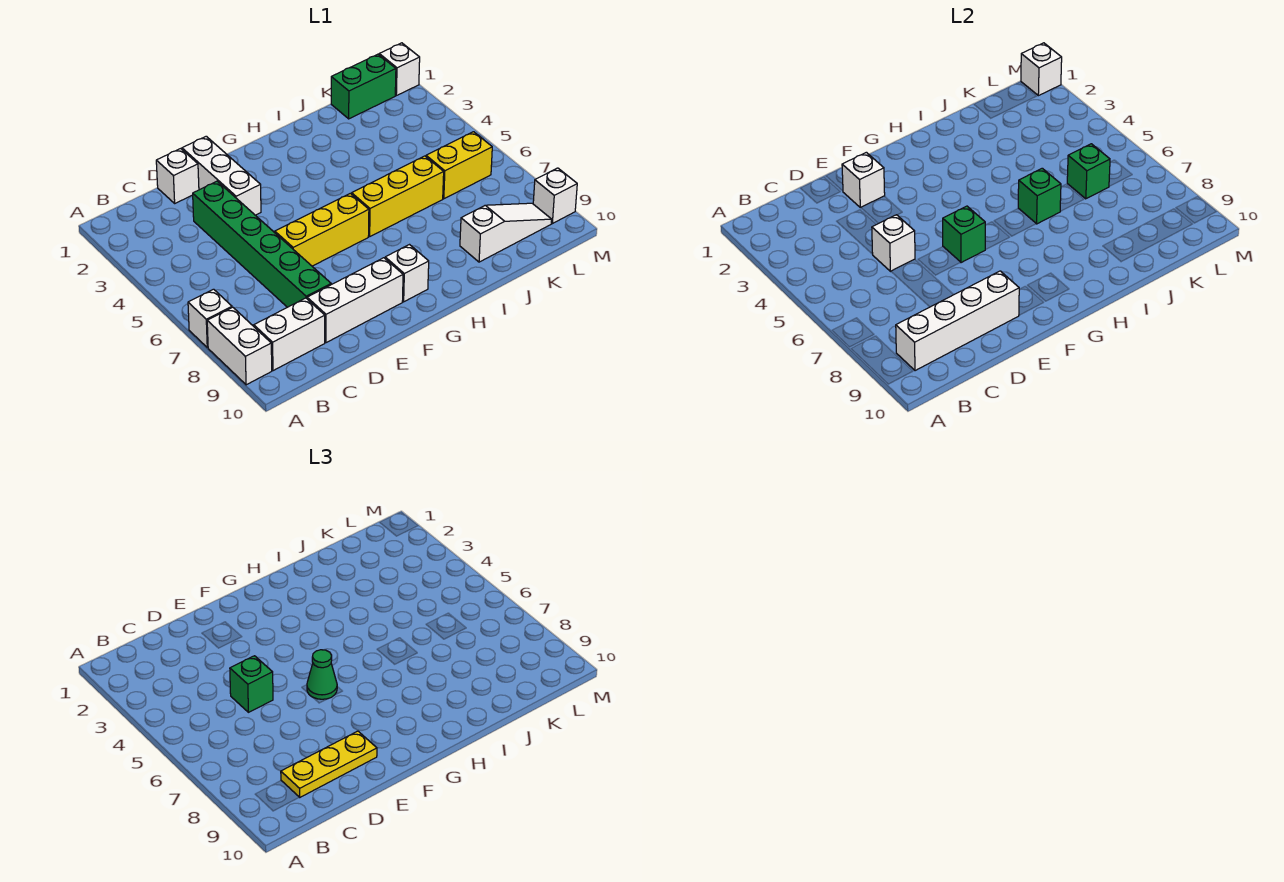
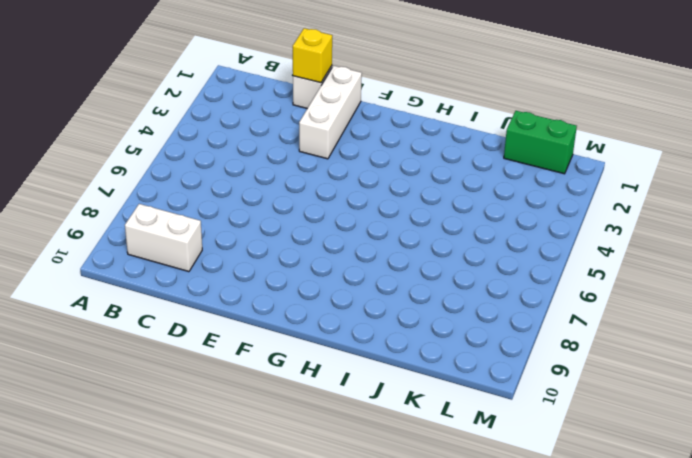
yellow 1x1 brick [293,28,332,83] -> none
none -> white 1x1 brick [188,289,232,348]
none -> white 1x2 brick [207,307,272,385]
none -> green 1x6 brick [193,181,331,307]

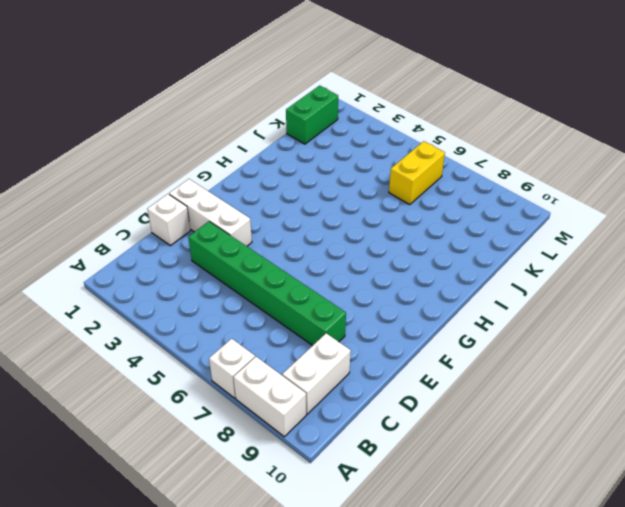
none -> white 1x3 brick [307,258,403,343]
none -> yellow 1x3 brick [275,193,369,266]
none -> white 1x1 brick [385,245,429,302]

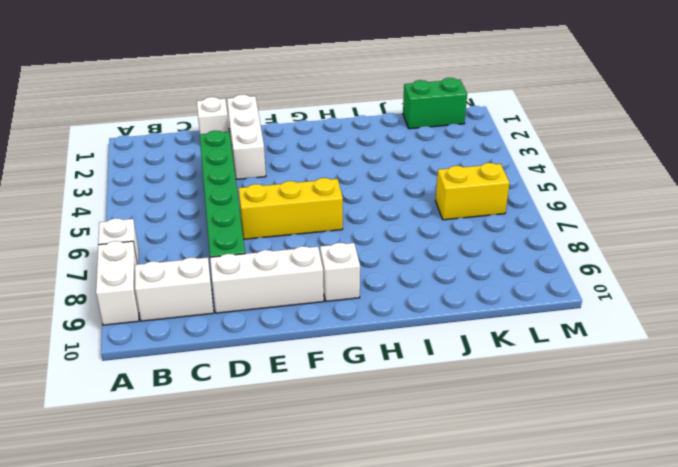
none -> yellow 1x3 brick [352,156,444,236]
none -> white 1x3 slope [460,203,552,262]
none -> white 1x1 brick [379,43,420,96]

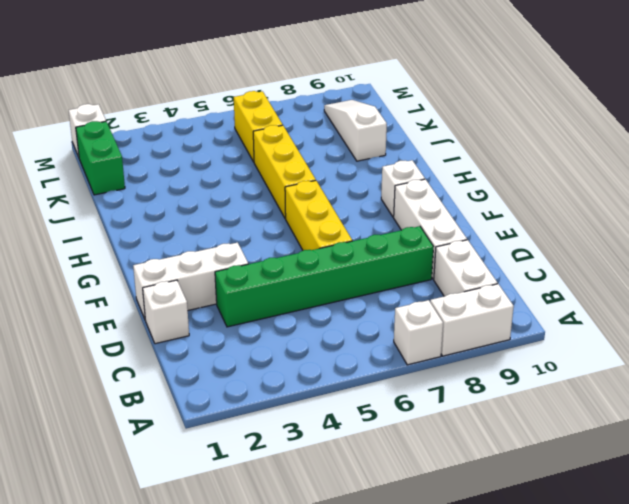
none -> white 1x1 brick [533,168,577,224]
none -> white 1x4 brick [896,271,1019,371]
none -> white 1x1 brick [872,215,915,271]

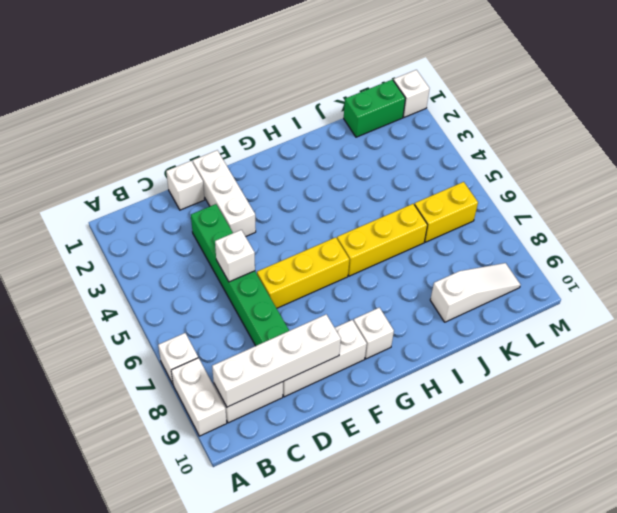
none -> white 1x1 brick [533,168,577,224]
none -> white 1x1 brick [842,152,885,208]
none -> green 1x1 brick [943,206,985,263]

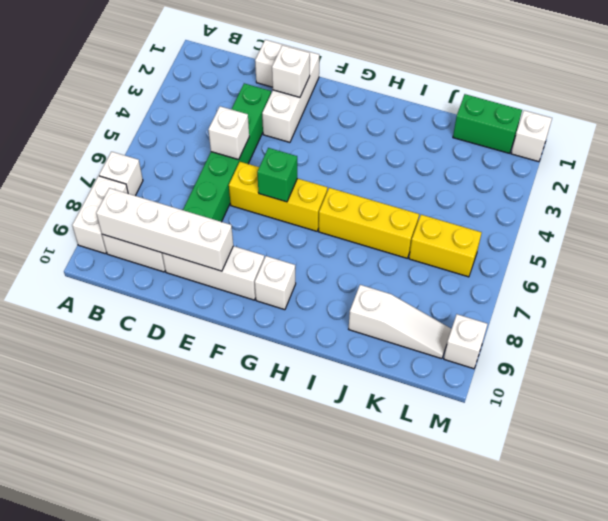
none -> green 1x1 brick [1018,168,1061,224]
none -> green 1x1 brick [1067,144,1110,199]
none -> white 1x1 brick [1021,43,1062,96]

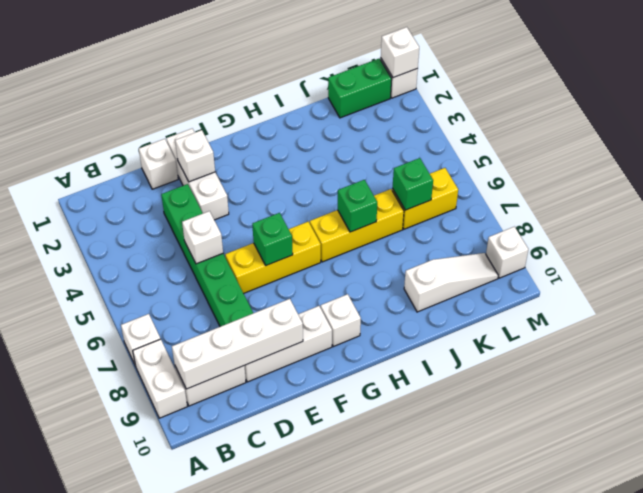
none -> yellow 1x3 plate [281,731,377,797]
none -> green 1x1 brick [230,656,273,712]
none -> green 1x1 cone [307,650,337,699]

